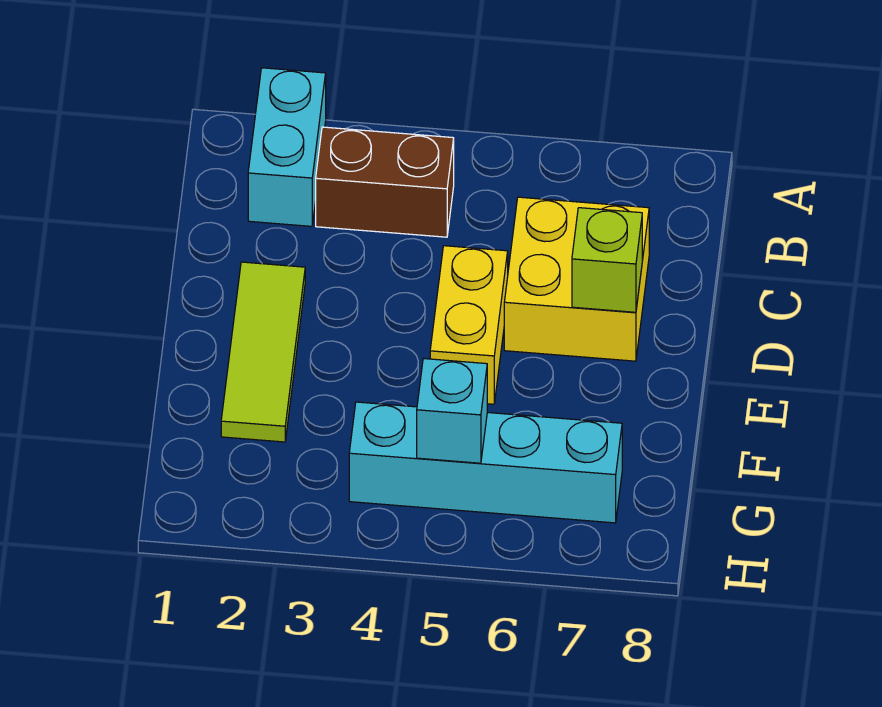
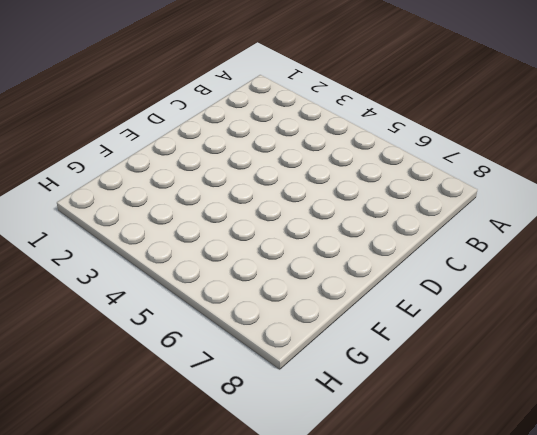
none -> cyan 1x2 brick [248,68,326,226]
none -> brown 1x2 brick [316,127,454,237]

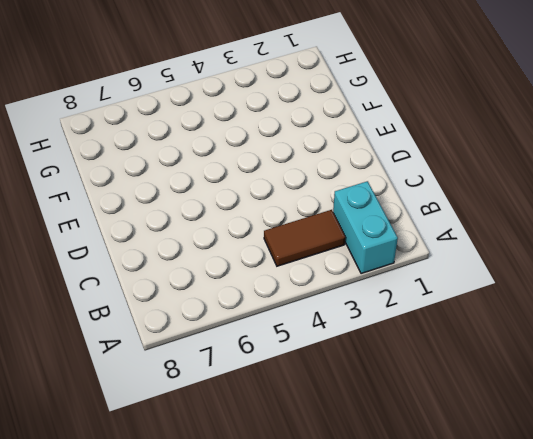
brown 1x2 tile [264,210,345,266] -> brown 1x2 brick [316,127,454,237]
none -> yellow 2x2 brick [504,197,649,361]
none -> lime 1x3 tile [221,262,305,442]

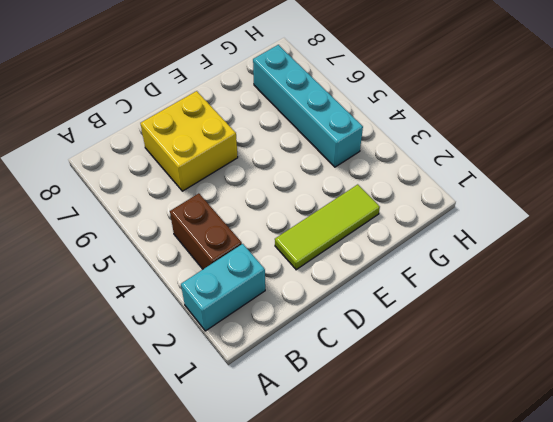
none -> yellow 1x2 brick [430,246,508,404]
none -> lime 1x1 brick [572,208,642,312]

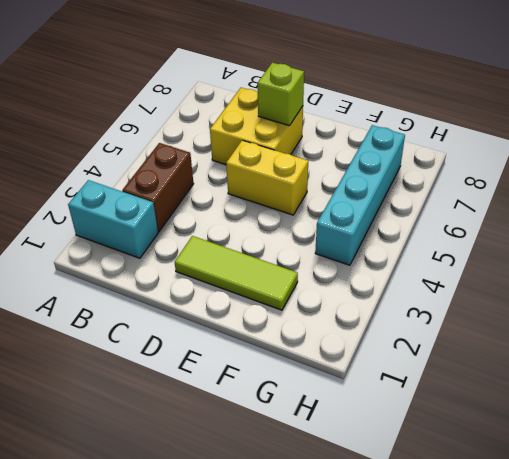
none -> cyan 1x1 brick [417,359,487,463]

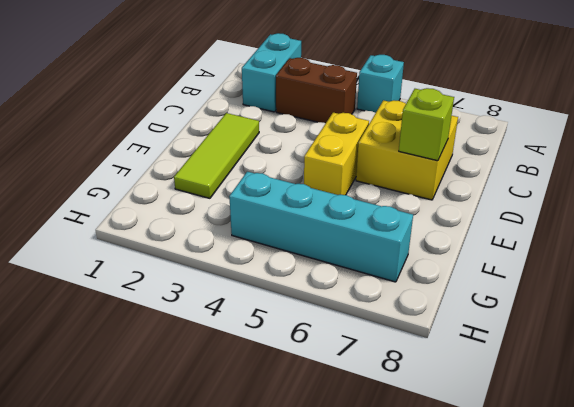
cyan 1x1 brick [357,55,404,113] -> cyan 1x1 brick moved to [417,359,487,463]

